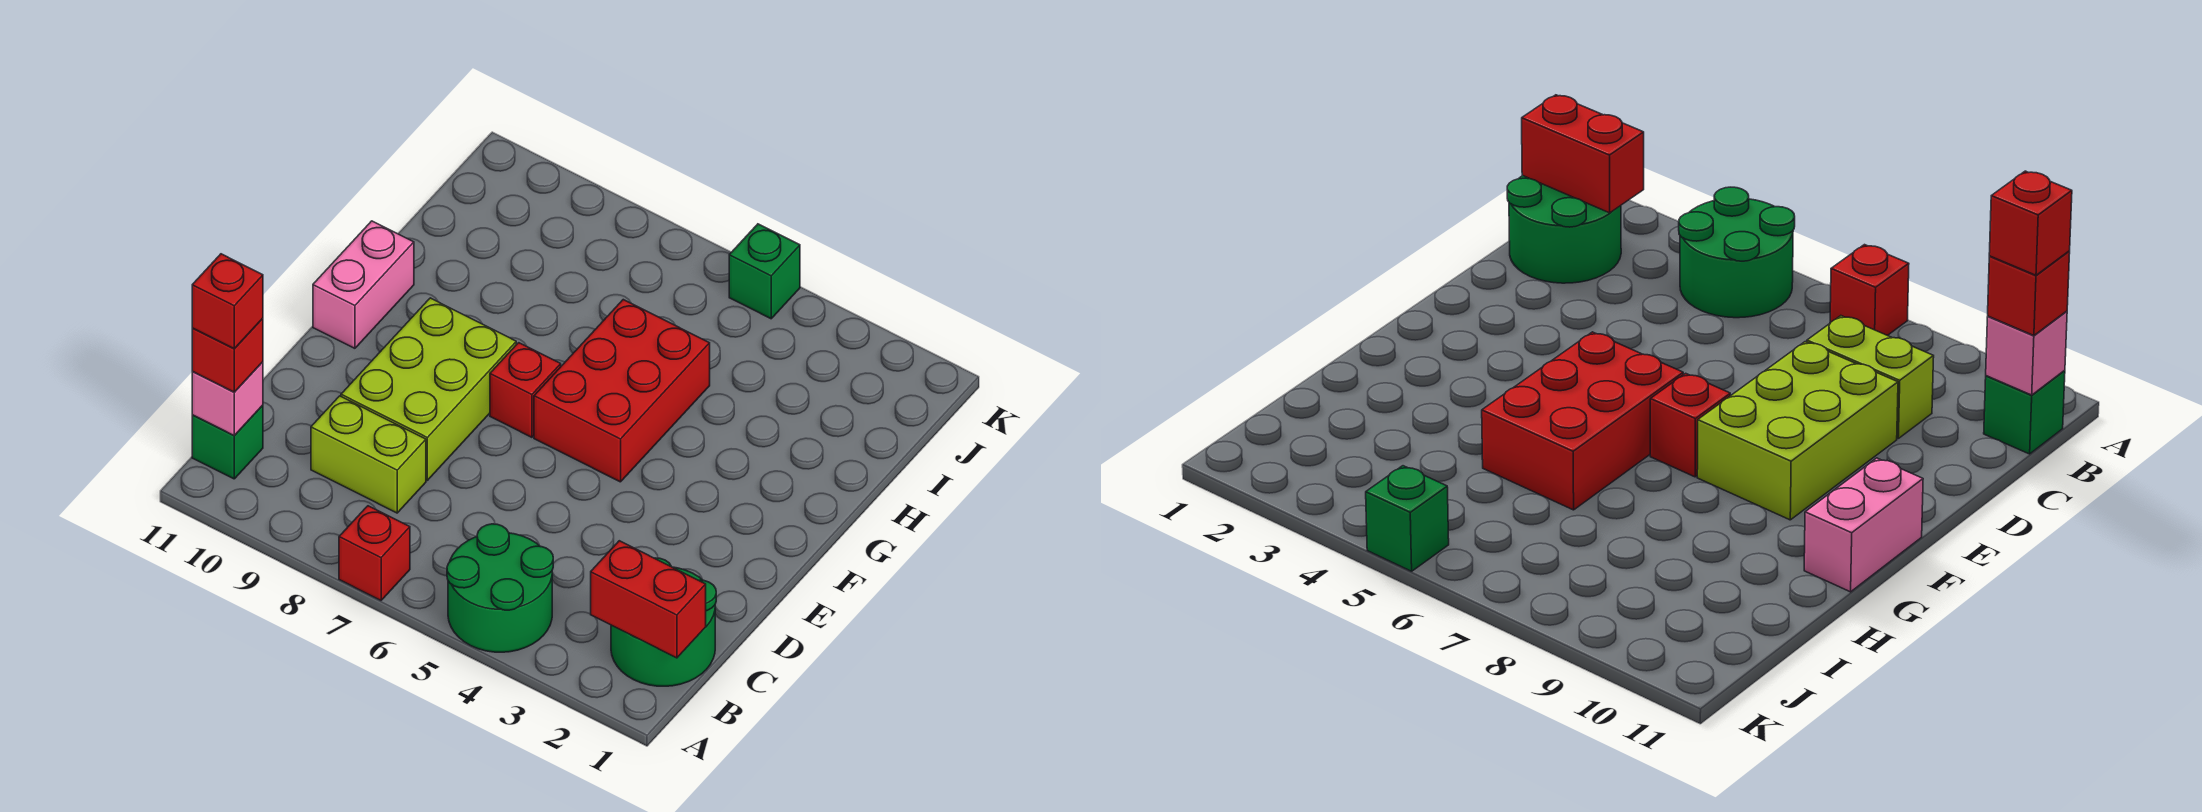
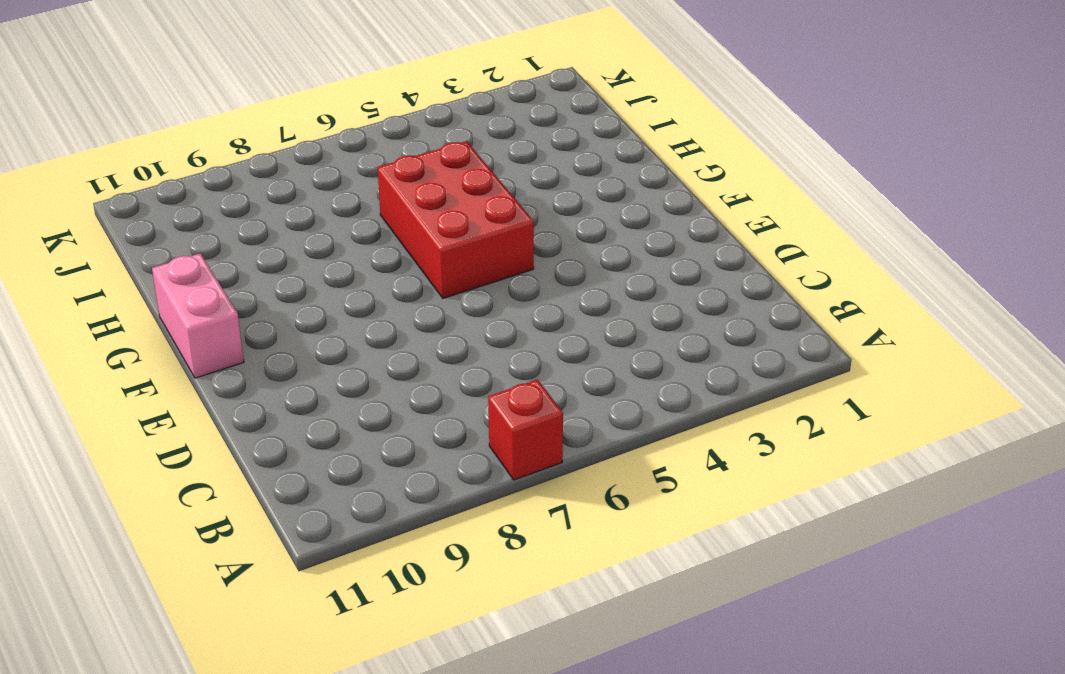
none -> green 2x2 round brick [447,524,553,652]
none -> green 2x2 round brick [611,558,716,686]
none -> green 1x1 brick [192,405,263,479]

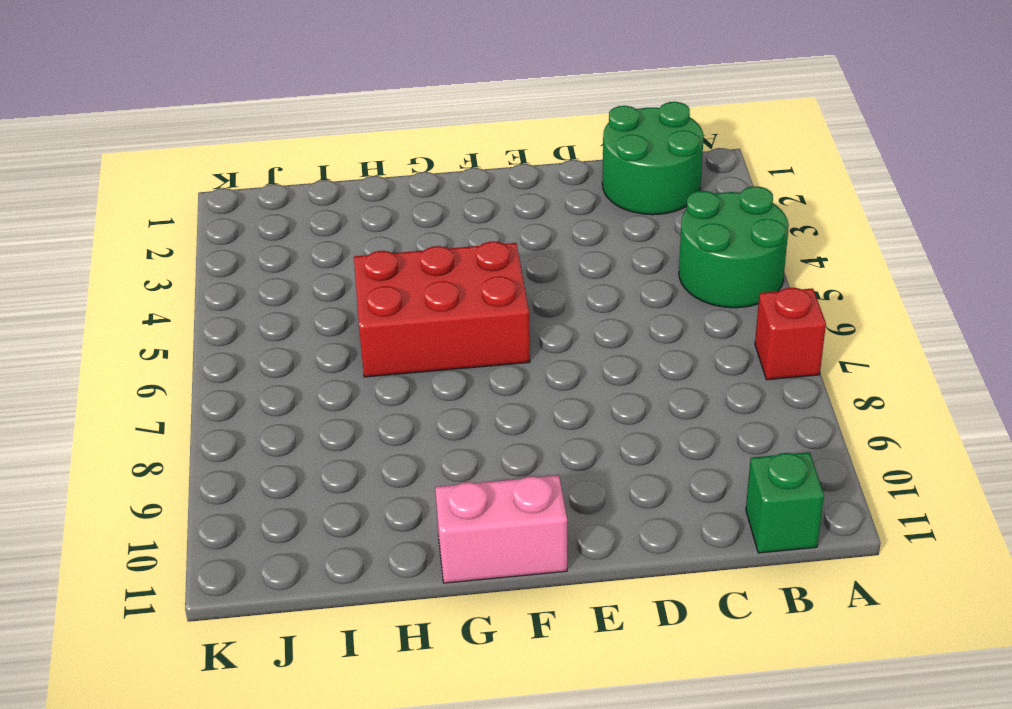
none -> lime 1x2 brick [311,396,426,513]
none -> lime 2x3 brick [341,298,516,480]
none -> red 1x1 brick [490,343,561,437]

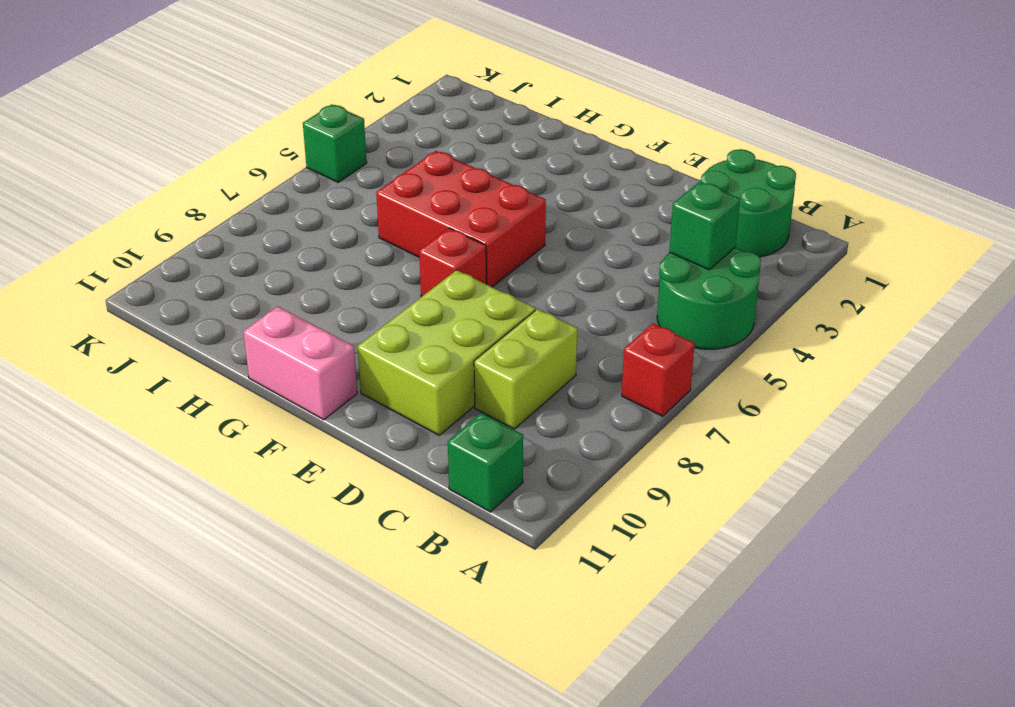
green 1x1 brick [669,182,740,270] -> none
lime 2x3 brick [358,270,535,435] -> lime 2x3 brick turned to [341,298,516,480]
none -> red 1x2 brick [591,541,706,658]
none -> pink 1x1 brick [192,362,263,436]
none -> red 1x1 brick [192,318,263,392]

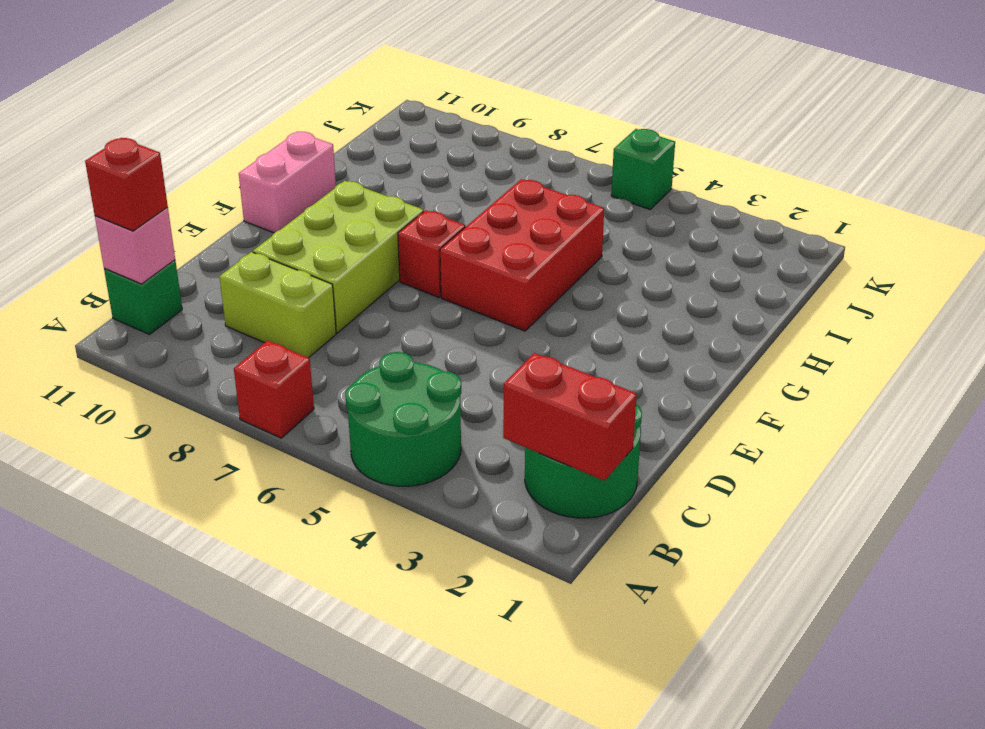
none -> red 1x1 brick [192,254,263,349]

